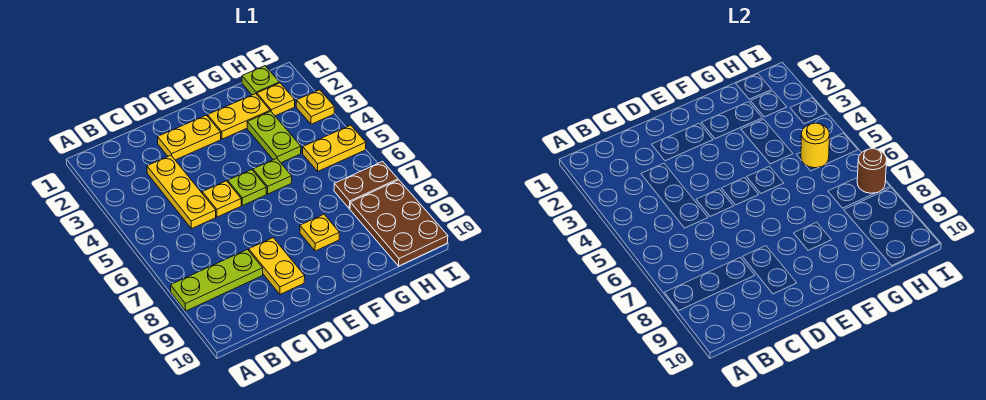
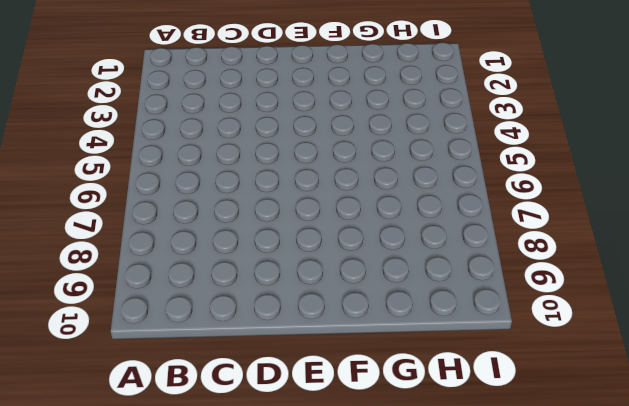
none -> lime 1x3 plate [171,249,263,311]
none -> yellow 1x3 plate [147,155,216,229]
none -> yellow 1x2 plate [158,115,221,160]

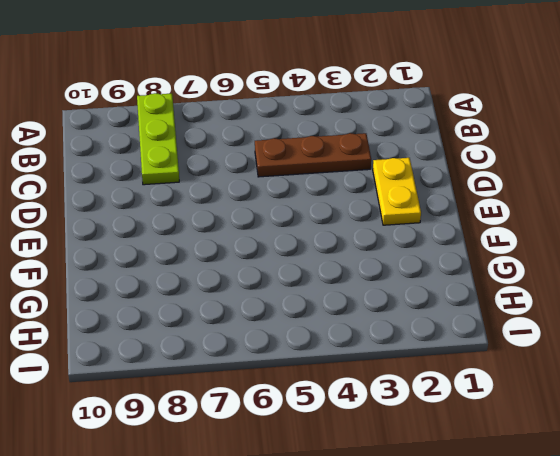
brown 1x3 plate [255,133,371,177] -> yellow 1x3 plate [147,155,216,229]
none -> yellow 1x1 plate [202,181,241,217]
none -> yellow 1x2 plate [249,238,305,294]
none -> lime 1x1 plate [228,170,266,206]

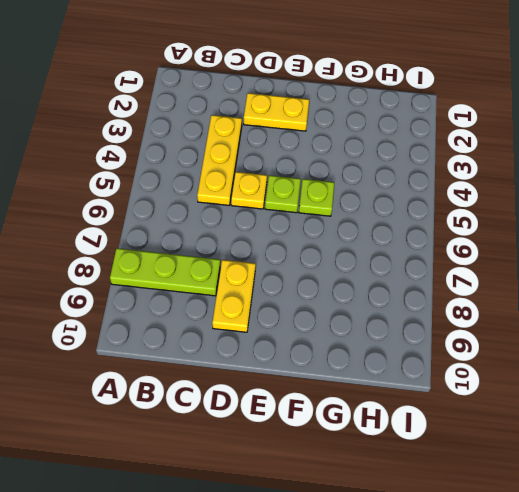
none -> yellow 1x2 plate [208,94,270,139]
none -> yellow 1x1 plate [300,214,339,251]
none -> lime 1x2 plate [247,111,301,163]

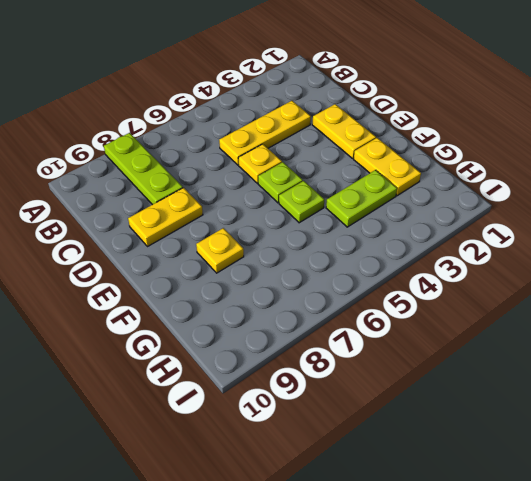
none -> lime 1x1 plate [242,66,279,95]
none -> yellow 1x1 plate [257,83,295,116]
none -> yellow 1x2 plate [303,125,366,171]

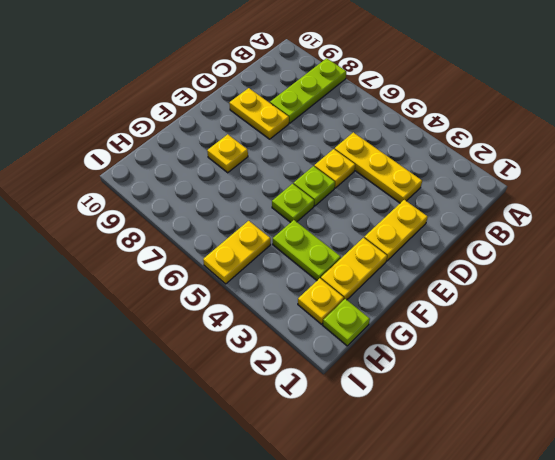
none -> brown 1x2 plate [334,161,398,209]
none -> brown 2x3 plate [350,180,448,266]
none -> yellow 1x1 plate [296,90,334,124]

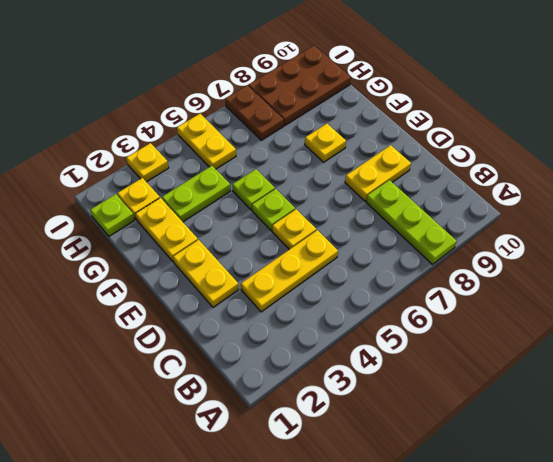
none -> yellow 1x1 round brick [801,123,830,168]
none -> brown 1x1 round brick [857,149,887,193]

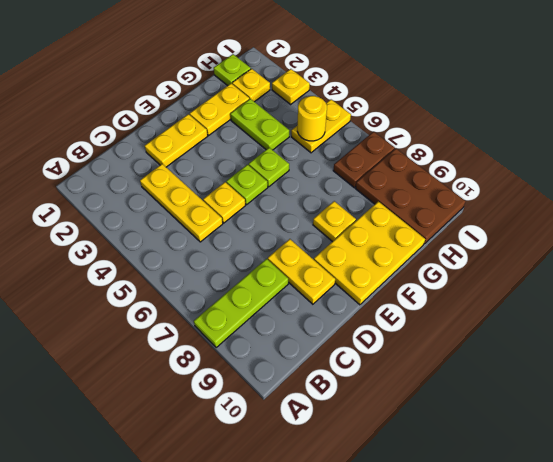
yellow 2x3 plate [314,201,425,305] -> none
none -> brown 1x1 round brick [857,149,887,193]

